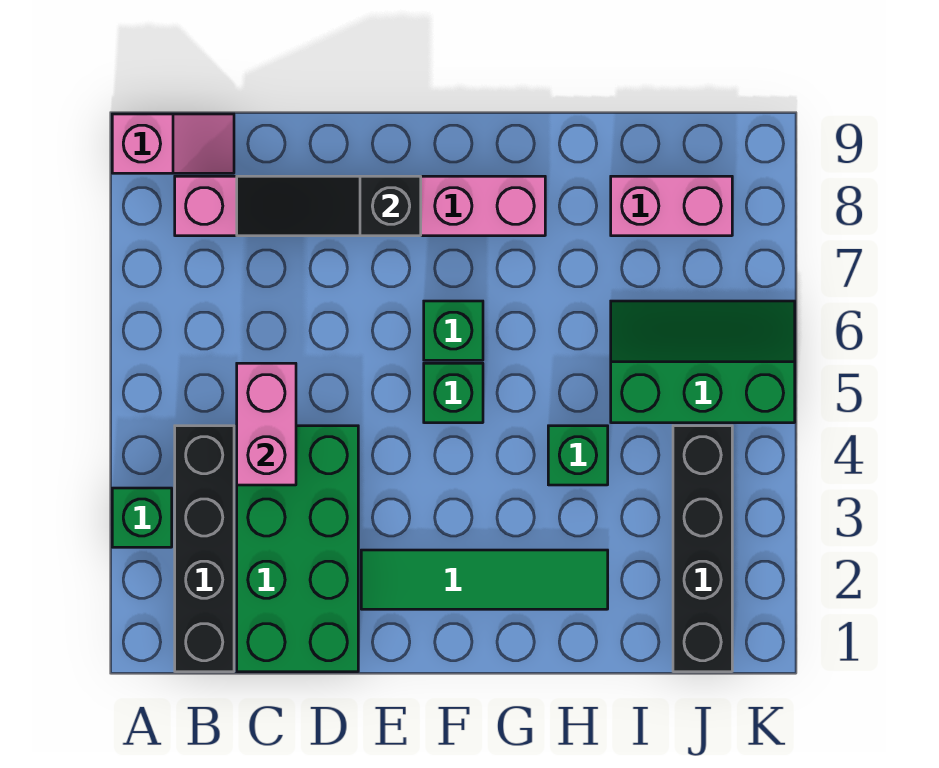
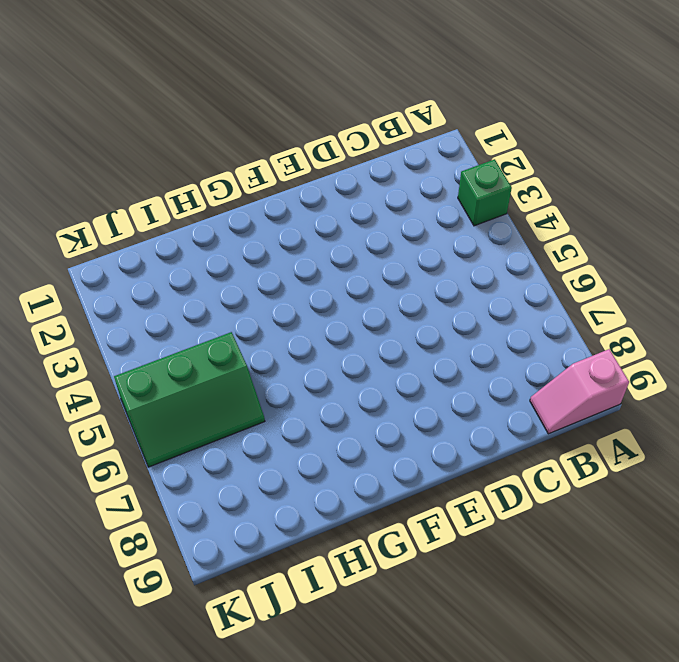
none -> black 1x4 brick [175,426,234,672]
none -> pink 1x6 brick [175,176,545,236]
none -> green 2x4 brick [237,426,358,672]

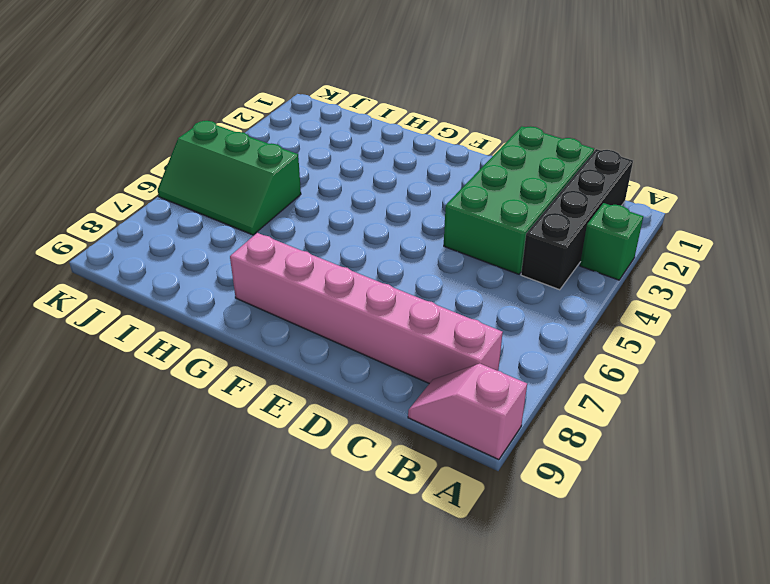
none -> green 1x4 tile [361,550,608,609]
none -> green 1x1 brick [424,363,483,423]
none -> green 1x1 brick [424,301,483,360]

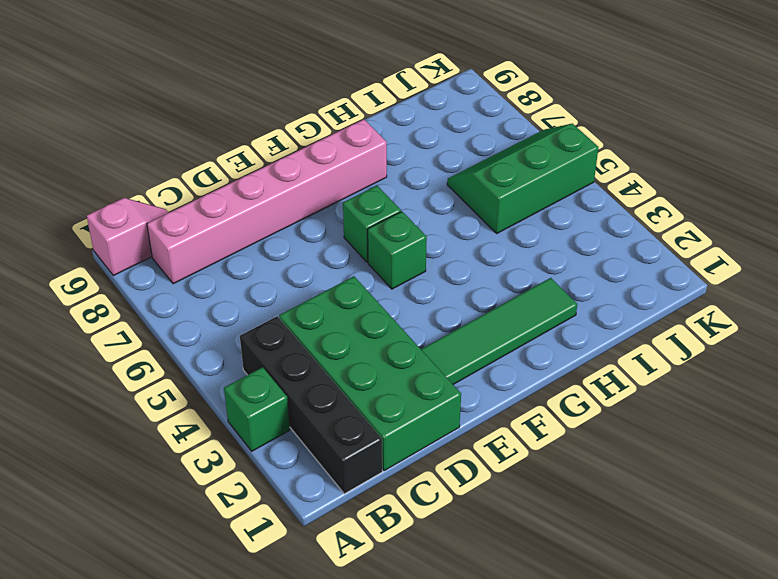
none -> green 1x1 brick [548,426,608,485]
none -> pink 1x2 brick [611,176,732,236]
none -> black 1x4 brick [673,426,732,672]

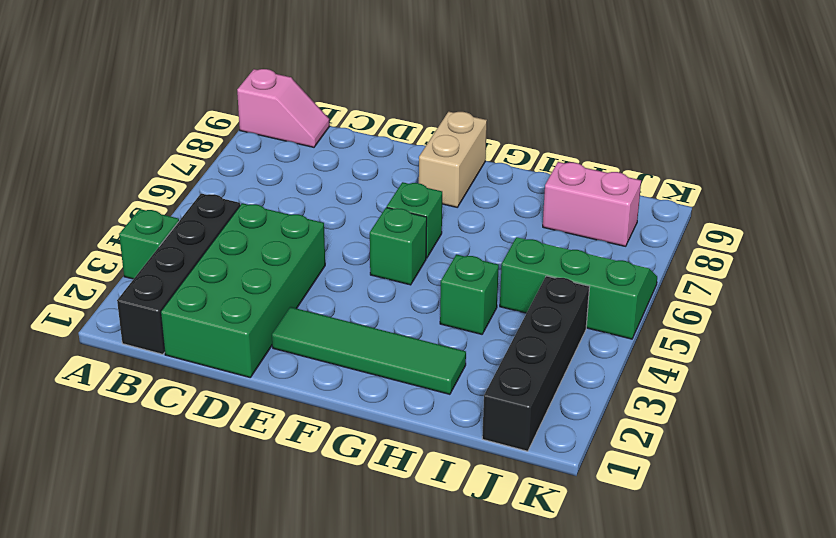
tan 1x2 brick [419,112,487,207] -> pink 1x6 brick [175,176,545,236]
none -> pink 1x2 brick [237,363,296,485]
none -> black 1x3 slope [237,176,421,236]

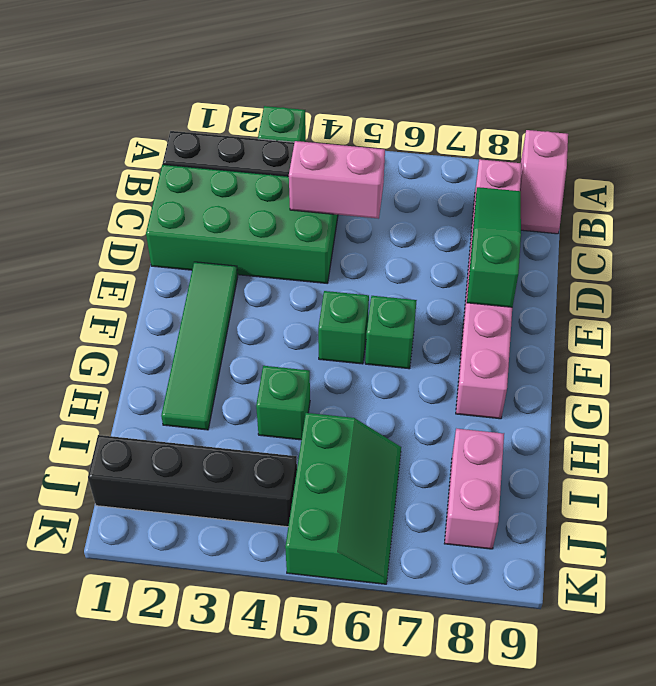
green 1x3 slope [467,187,521,307] -> black 1x3 slope [237,176,421,236]

